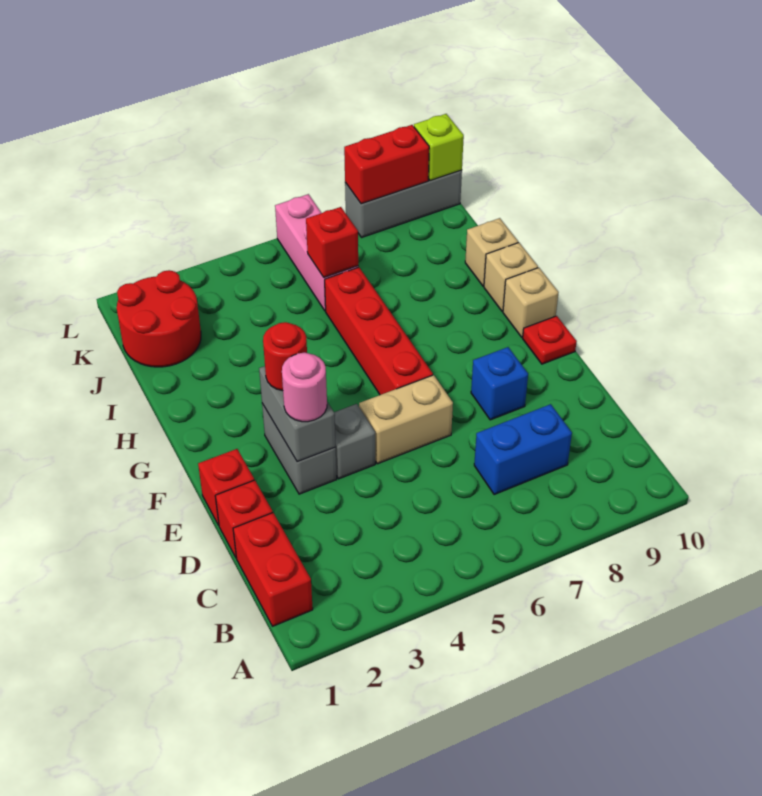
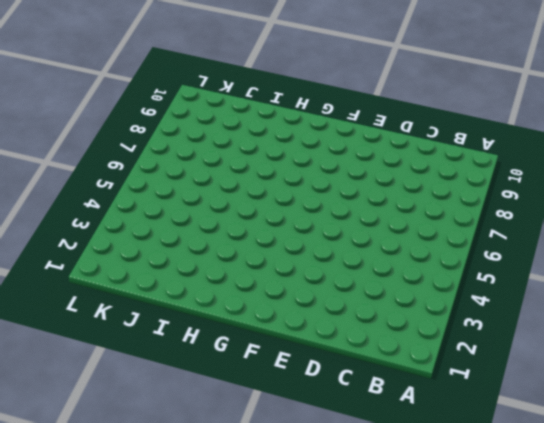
none -> red 1x2 brick [233,513,313,626]
none -> blue 1x2 brick [474,404,572,495]
none -> red 1x1 brick [215,480,273,558]

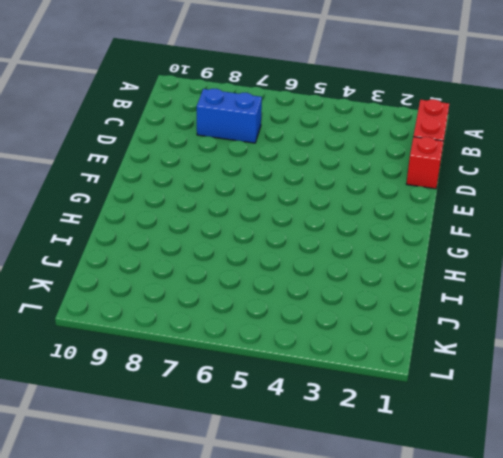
none -> red 1x1 brick [198,449,254,525]
none -> grey 1x2 brick [262,404,337,494]
none -> grey 1x1 brick [334,404,375,479]

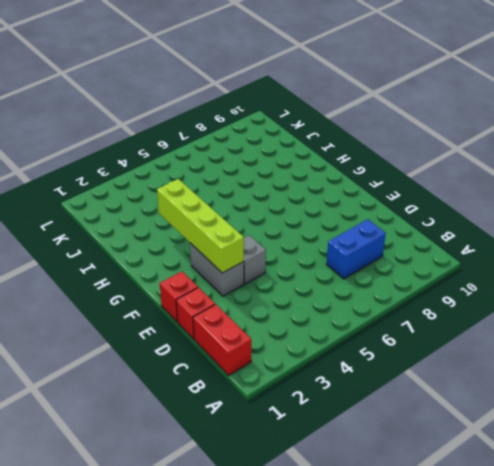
lime 1x4 brick [157,179,244,273] -> grey 1x2 brick [259,366,336,462]
none -> tan 1x2 brick [359,375,453,464]
none -> blue 1x1 brick [471,347,528,420]
none -> red 1x4 brick [325,267,433,395]

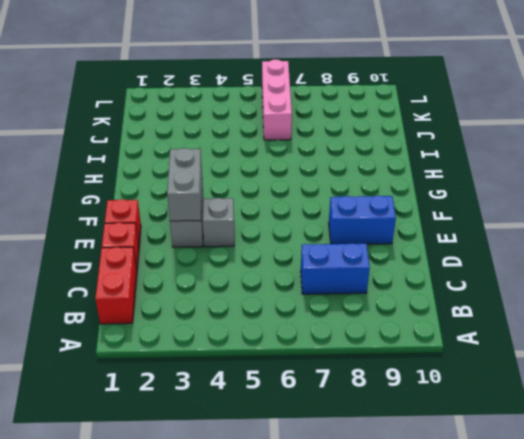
blue 1x2 brick [329,195,396,244] -> blue 1x1 brick [471,347,528,420]
none -> tan 1x2 brick [359,375,453,464]
none -> red 1x4 brick [325,267,433,395]
none -> red 1x1 plate [523,316,577,364]

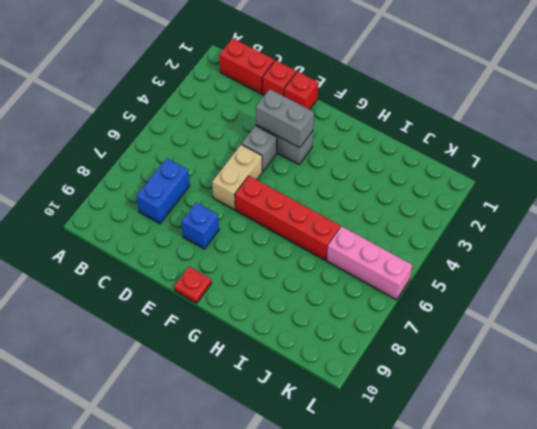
none -> tan 1x1 brick [503,268,559,337]
none -> tan 1x1 brick [484,243,538,311]
none -> tan 1x1 brick [465,218,518,286]

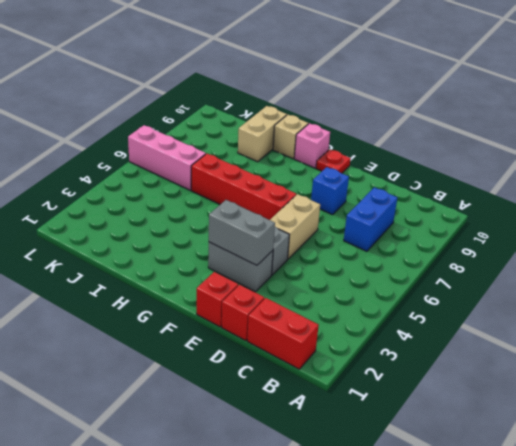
pink 1x1 brick [294,123,330,168] -> tan 1x1 brick [503,268,559,337]
tan 1x2 brick [238,106,287,162] -> tan 1x1 brick [465,218,518,286]
none -> red 2x2 round brick [117,270,201,367]
none -> grey 1x3 brick [345,170,462,238]
none -> red 1x1 brick [306,207,358,277]

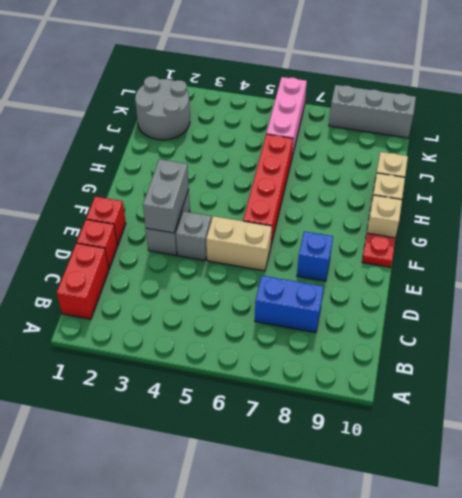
grey 2x2 round brick [135,76,190,140] -> red 2x2 round brick [117,270,201,367]
none -> red 1x1 brick [306,207,358,277]
none -> red 1x2 brick [344,125,429,204]
none -> lime 1x1 brick [414,114,464,181]

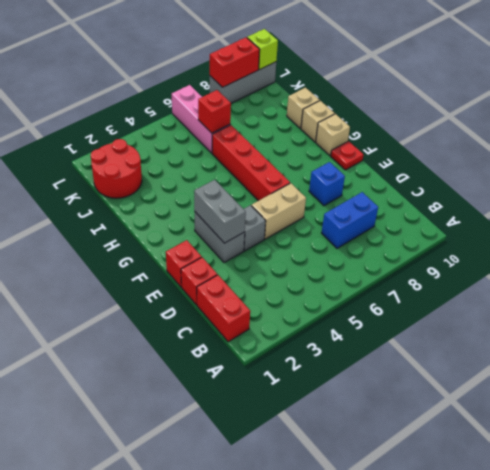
none -> pink 1x1 round brick [282,352,327,422]
none -> red 1x1 round brick [263,322,307,391]

